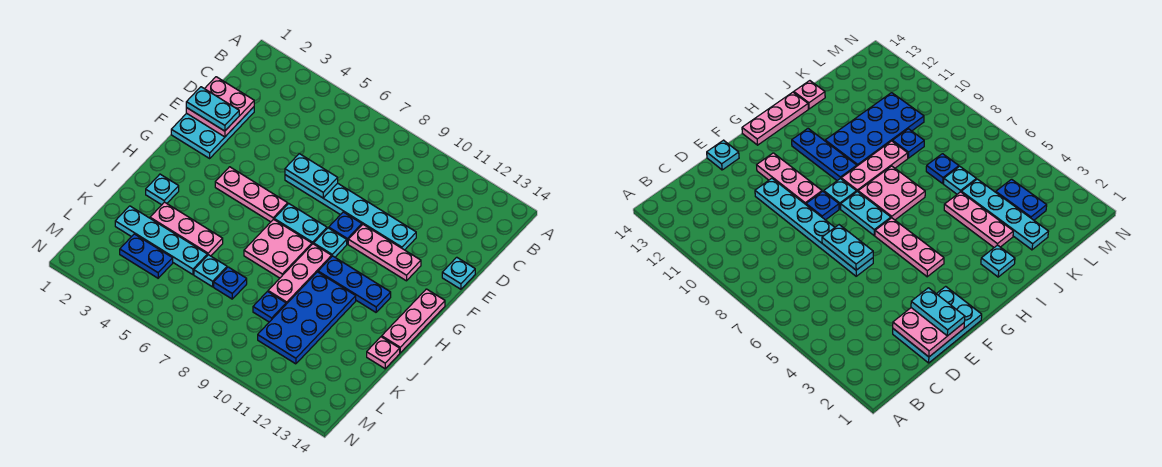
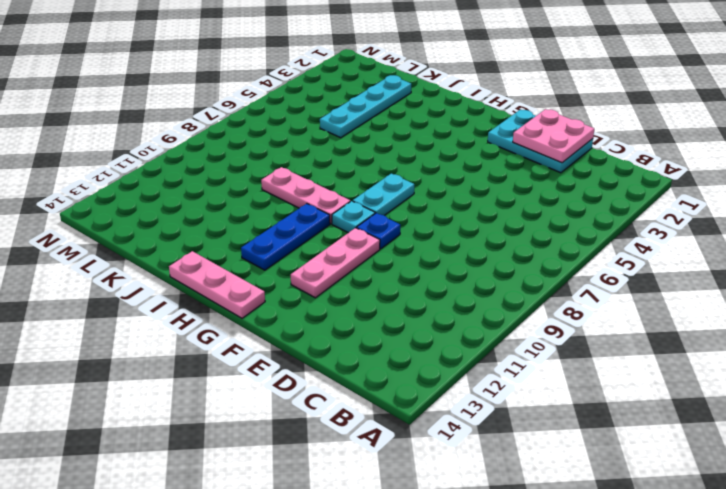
none -> cyan 1x6 plate [285,175,416,250]
none -> cyan 1x1 plate [442,257,475,289]
none -> pink 1x3 plate [215,167,288,222]

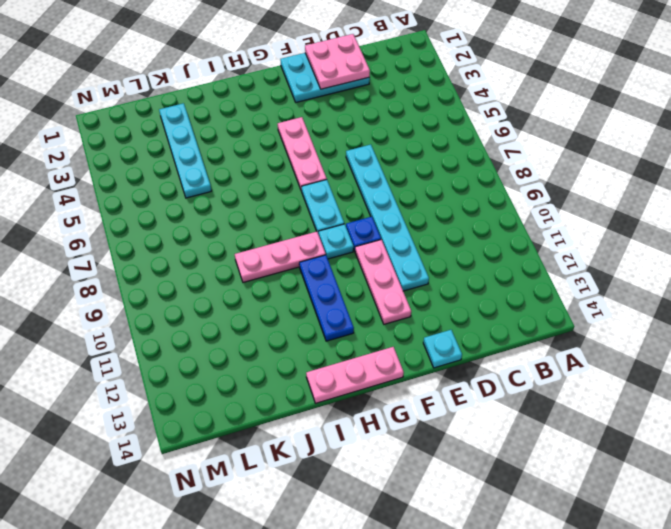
none -> pink 2x2 plate [244,219,312,278]
none -> cyan 1x1 plate [146,174,179,205]
none -> blue 2x4 plate [258,272,356,364]

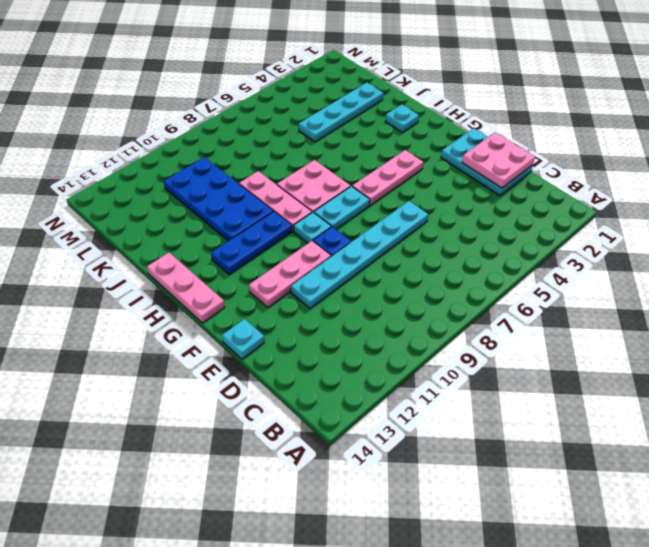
none -> pink 1x3 plate [150,202,223,256]
none -> pink 1x1 plate [367,337,400,369]
none -> cyan 1x1 plate [194,255,227,287]

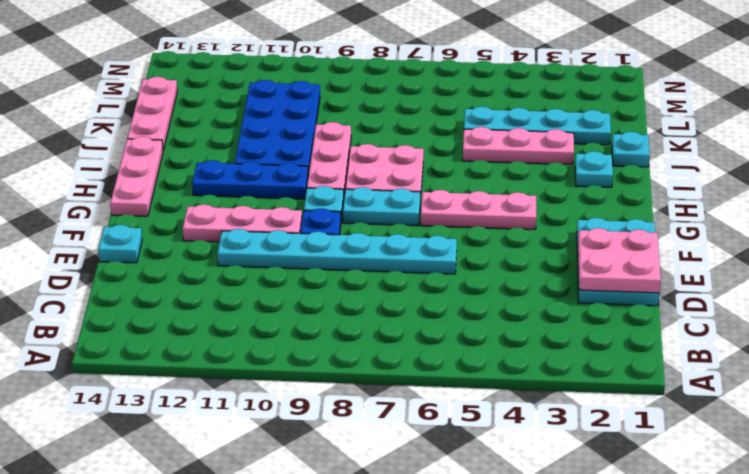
cyan 1x1 plate [612,132,650,167] -> cyan 1x1 plate moved to [194,255,227,287]
pink 1x3 plate [127,77,177,150] -> pink 1x1 plate [367,337,400,369]
none -> blue 1x1 plate [214,267,247,299]
none -> blue 1x1 plate [253,292,286,322]
none -> blue 1x2 plate [120,234,173,278]

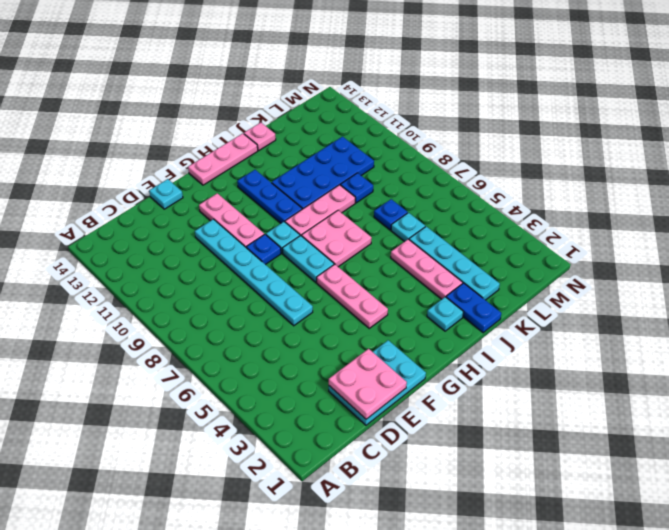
blue 1x2 plate [446,283,501,333] -> blue 1x2 plate moved to [120,234,173,278]
none -> cyan 1x2 plate [285,154,338,198]
none -> cyan 1x2 plate [186,87,239,131]

